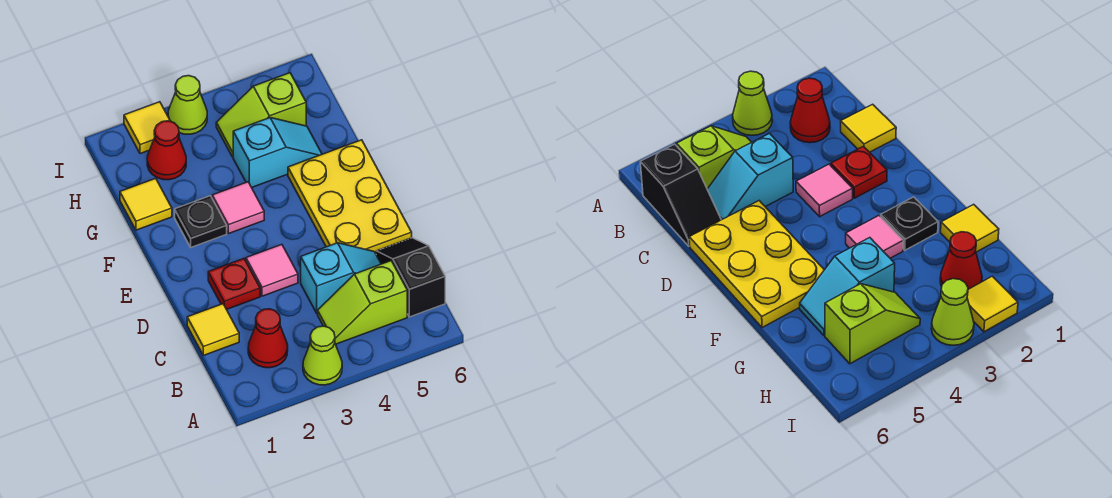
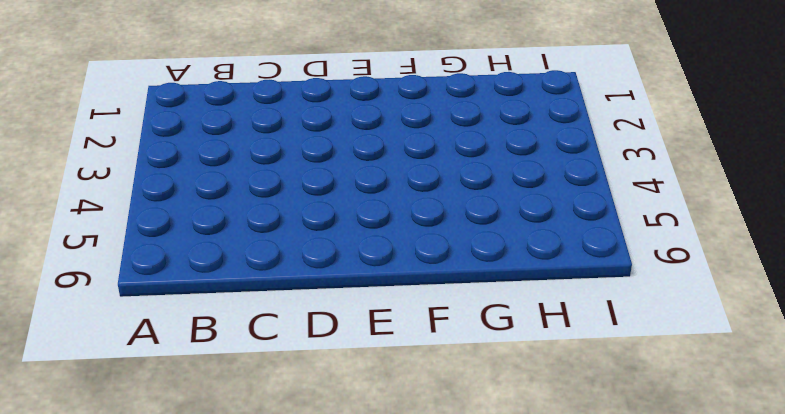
none -> lime 1x1 cone [303,326,342,385]
none -> red 1x1 cone [248,309,288,368]
none -> lime 1x2 slope [318,261,407,344]

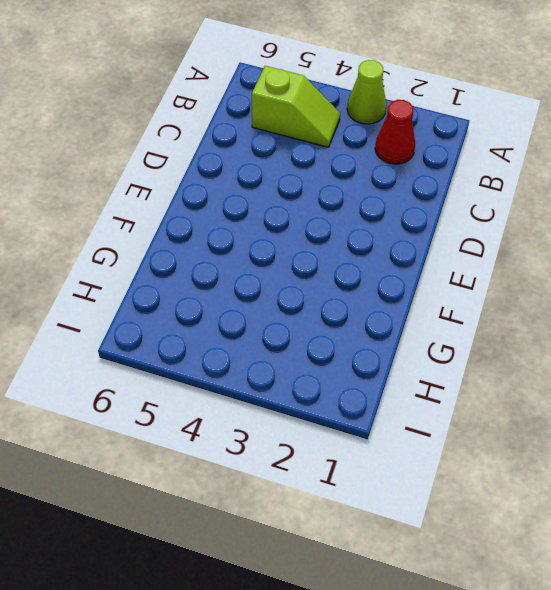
none -> black 1x2 slope [376,238,445,317]
none -> yellow 1x1 tile [187,304,239,355]
none -> cyan 1x2 slope [301,243,381,314]

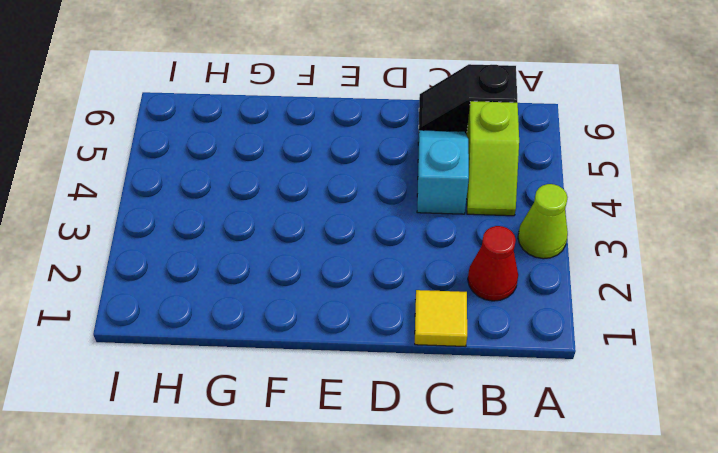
none -> red 1x1 plate [208,259,260,309]
none -> pink 1x1 tile [246,245,298,296]
none -> yellow 2x3 plate [288,140,412,253]

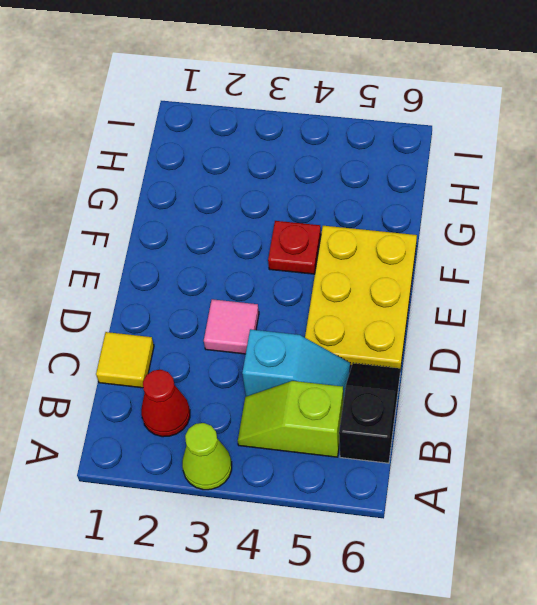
red 1x1 plate [268,221,321,274] -> red 1x1 plate moved to [208,259,260,309]
none -> black 1x1 plate [175,196,227,247]
none -> pink 1x1 tile [212,182,264,234]
none -> yellow 1x1 tile [120,178,172,230]

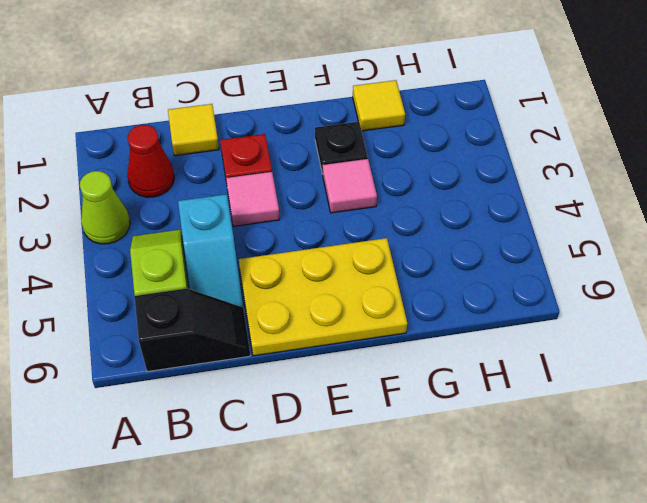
none -> cyan 1x2 slope [233,118,322,187]
none -> red 1x1 cone [147,121,186,180]
none -> lime 1x2 slope [216,73,306,157]

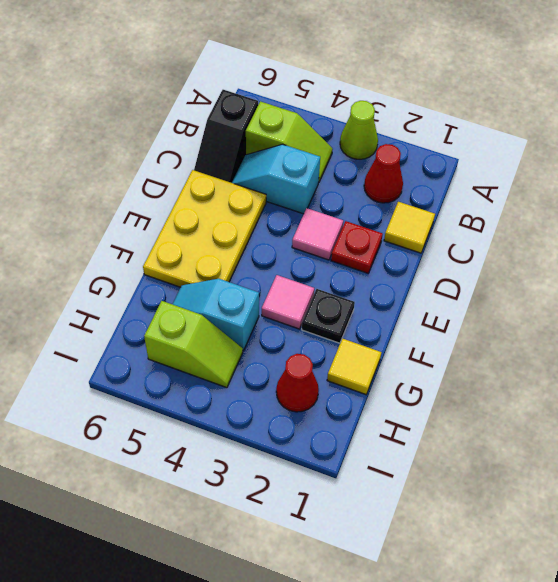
none -> yellow 1x1 tile [124,102,170,154]
none -> lime 1x1 cone [168,76,207,134]

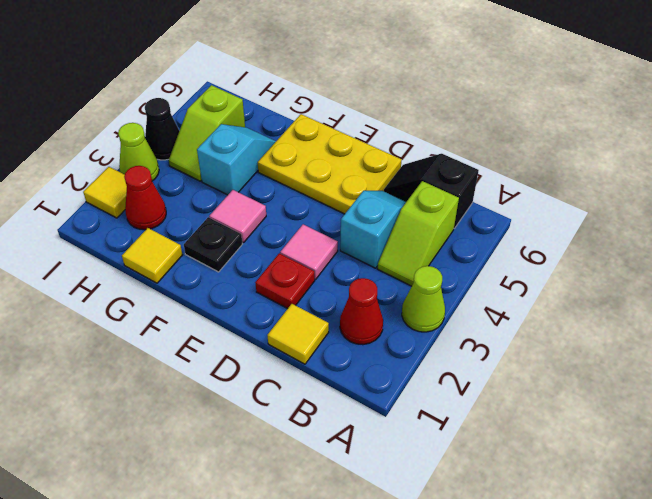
black 1x1 cone [145,98,179,160] -> none

